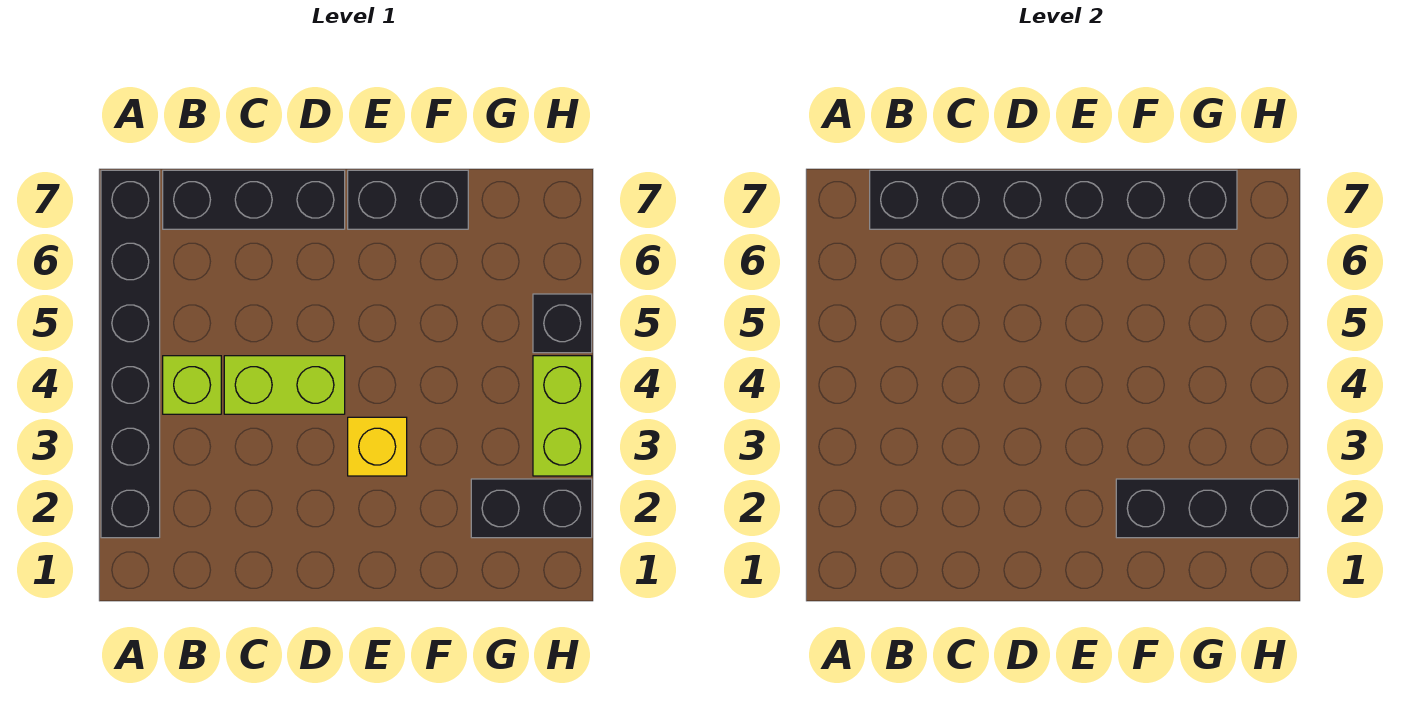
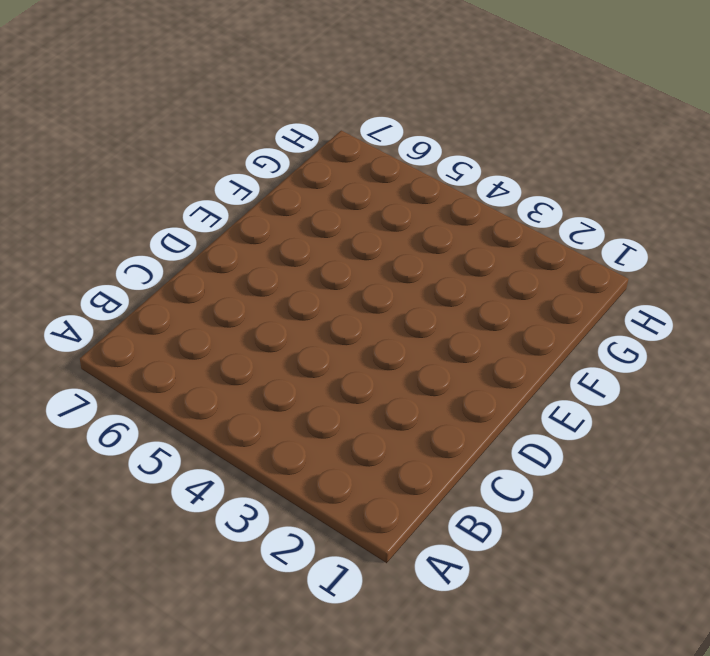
none -> black 1x6 brick [101,170,160,538]
none -> lime 1x1 brick [163,356,221,414]

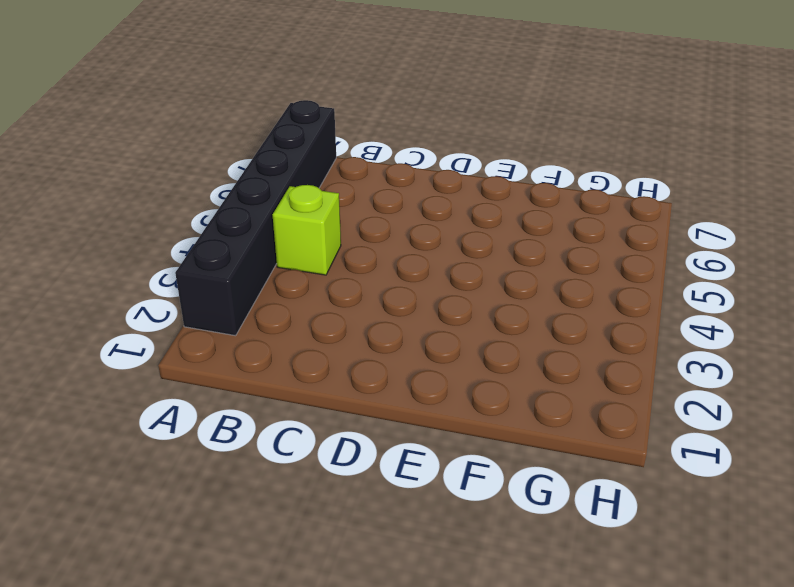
none -> black 1x3 brick [163,170,345,229]
none -> lime 1x2 brick [224,356,345,414]

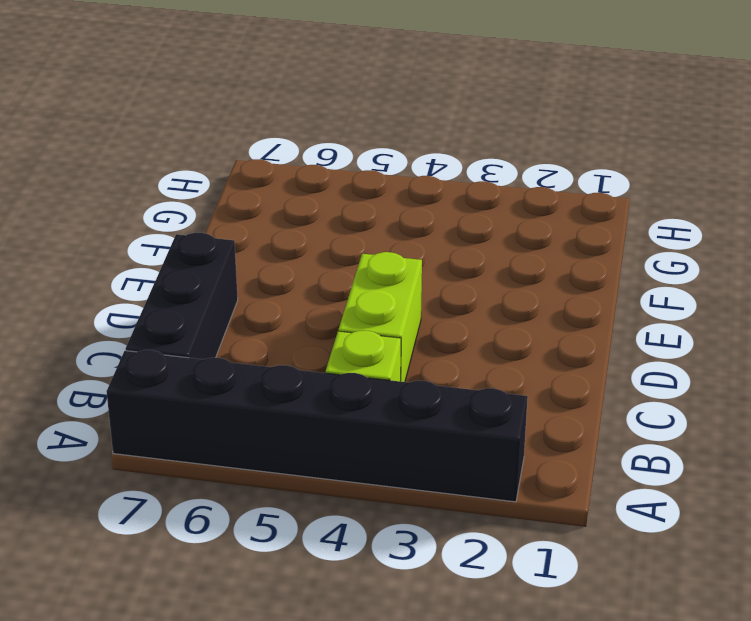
none -> yellow 1x1 brick [348,417,407,476]
none -> black 1x2 brick [348,170,468,229]

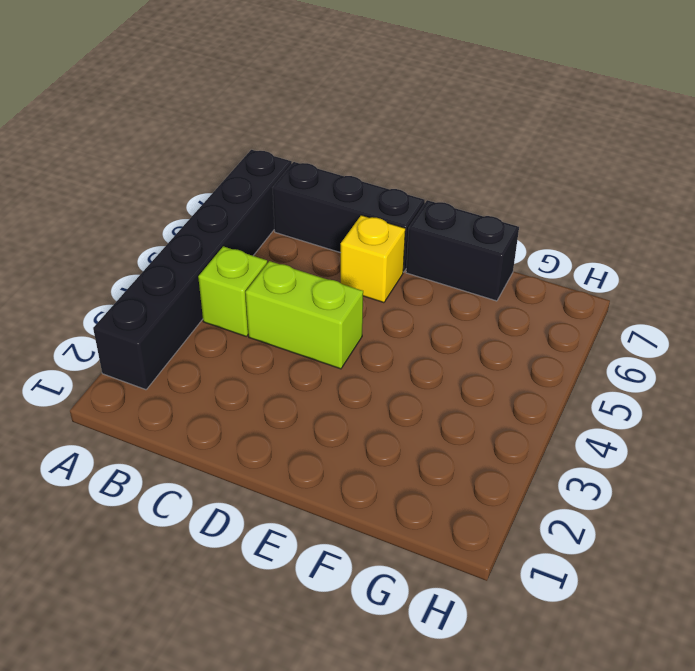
yellow 1x1 brick [341,215,405,303] -> yellow 1x1 brick moved to [348,417,407,476]
none -> black 1x2 brick [471,479,592,538]
none -> lime 1x2 brick [533,356,592,476]

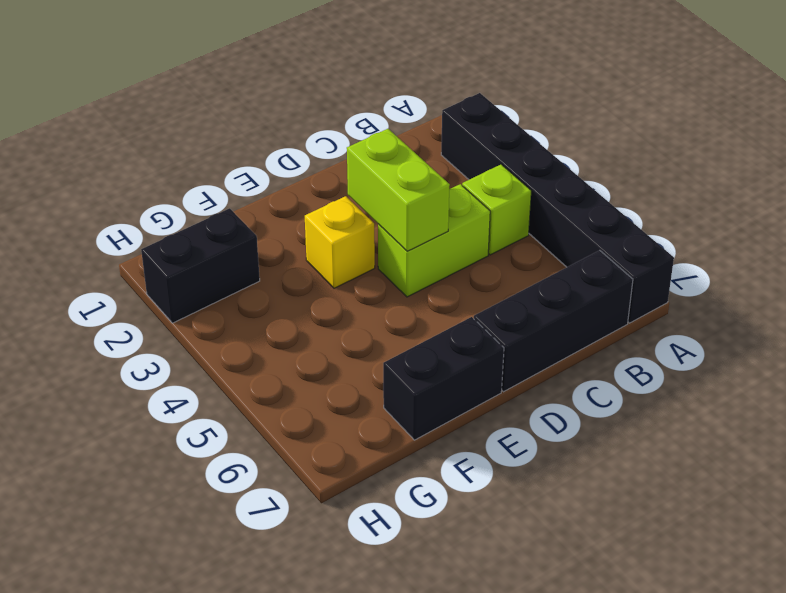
lime 1x2 brick [347,129,450,251] -> lime 1x2 brick moved to [533,356,592,476]
none -> black 1x1 brick [533,294,592,353]
none -> black 1x6 brick [870,170,1237,229]

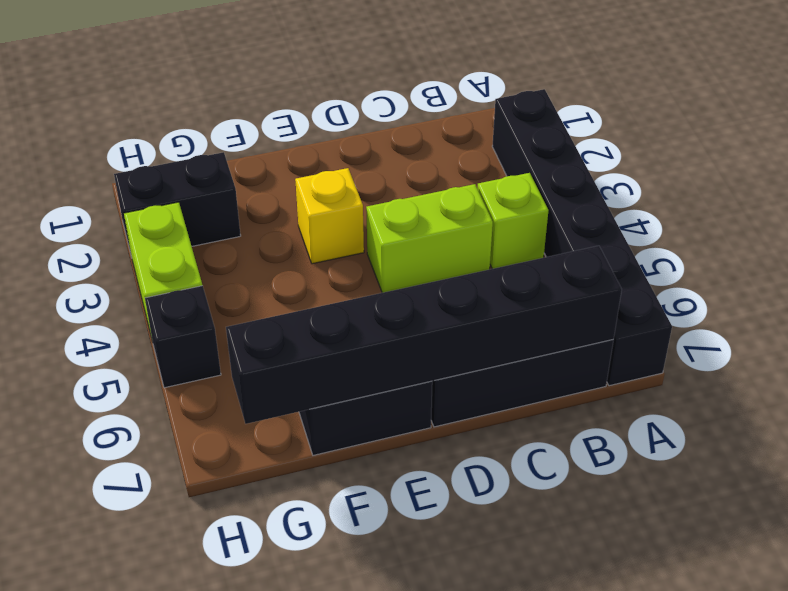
none -> black 1x3 brick [1116,479,1299,538]

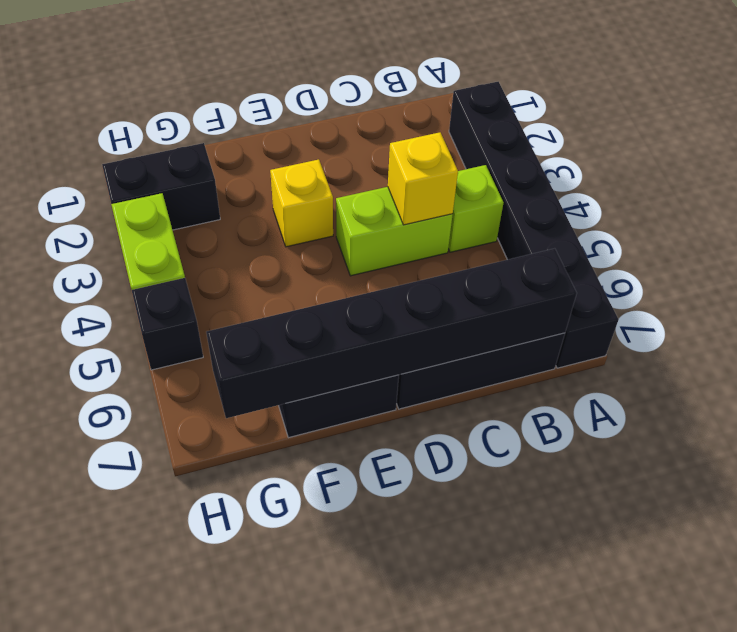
yellow 1x1 brick [388,132,458,225] -> none
none -> black 1x3 brick [1116,479,1299,538]

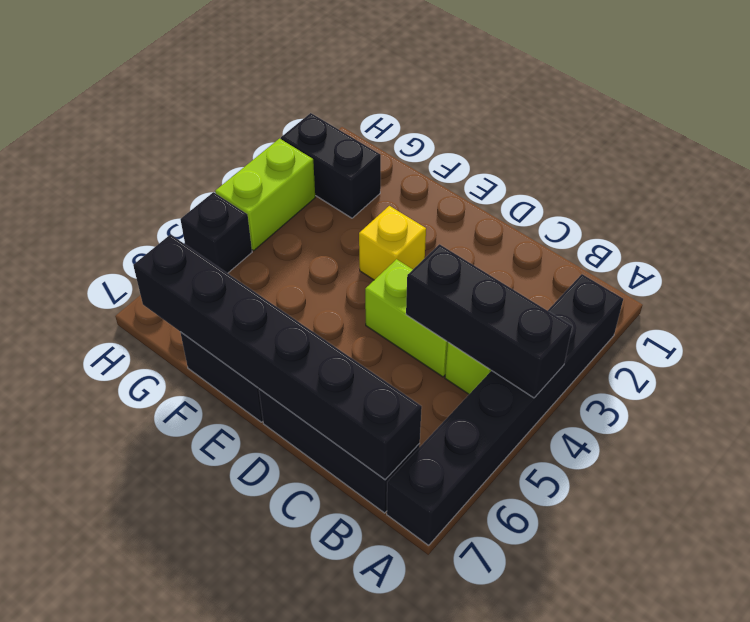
black 1x3 brick [406,244,572,398] -> black 1x3 brick moved to [1116,479,1299,538]

